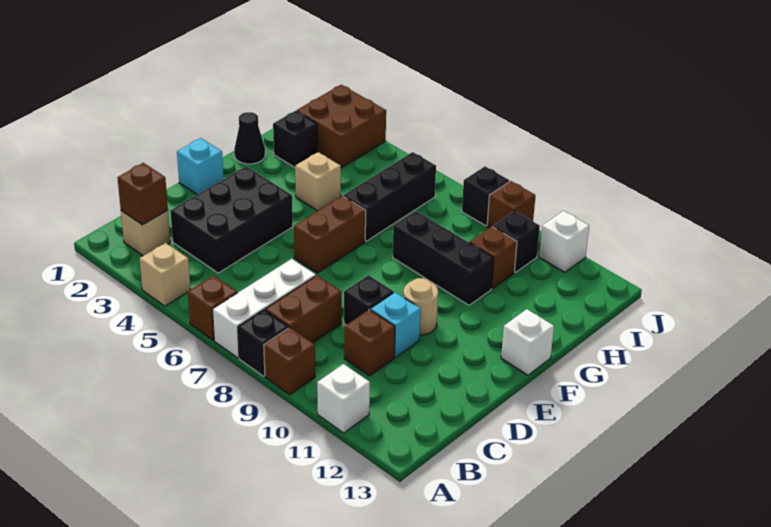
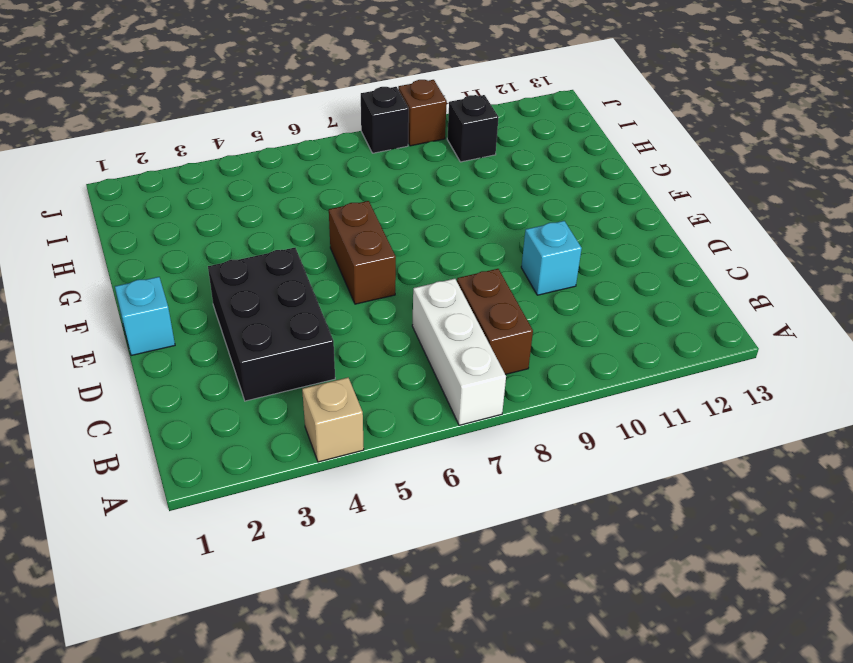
none -> brown 1x1 brick [188,276,237,340]
none -> black 1x1 brick [238,310,289,376]
none -> brown 1x1 brick [264,328,315,395]

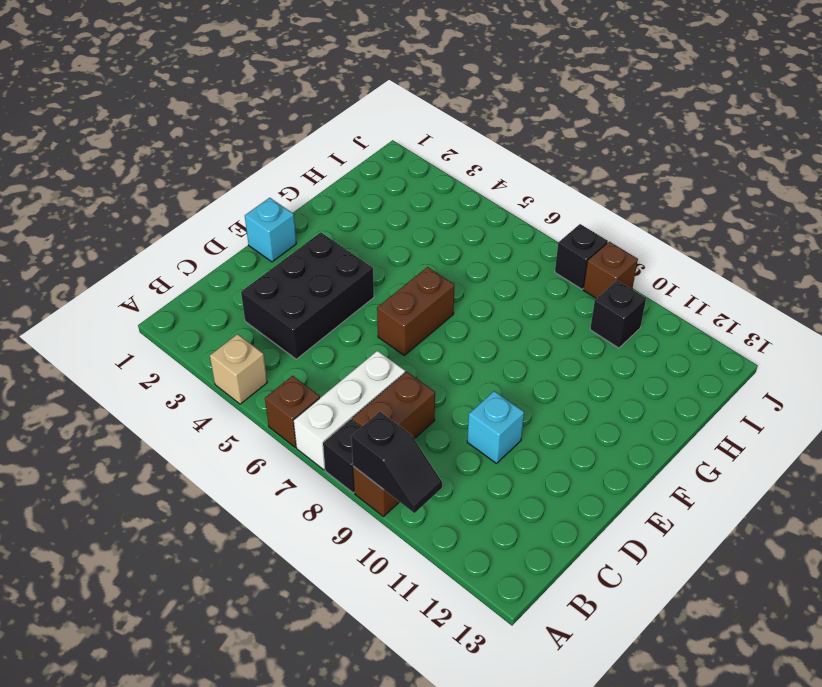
black 1x2 slope [351,412,442,513] -> none
none -> white 1x1 brick [317,364,370,433]
none -> tan 1x1 brick [121,211,170,256]
none -> brown 1x1 brick [344,309,395,376]

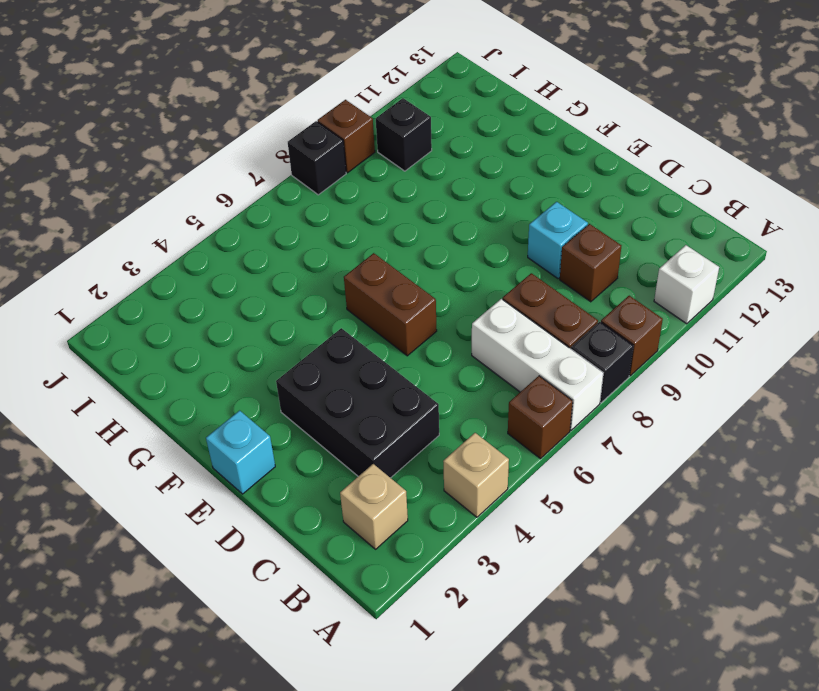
none -> black 1x1 brick [344,275,394,325]
none -> tan 1x1 round brick [403,278,438,335]
none -> white 1x1 brick [501,309,554,375]

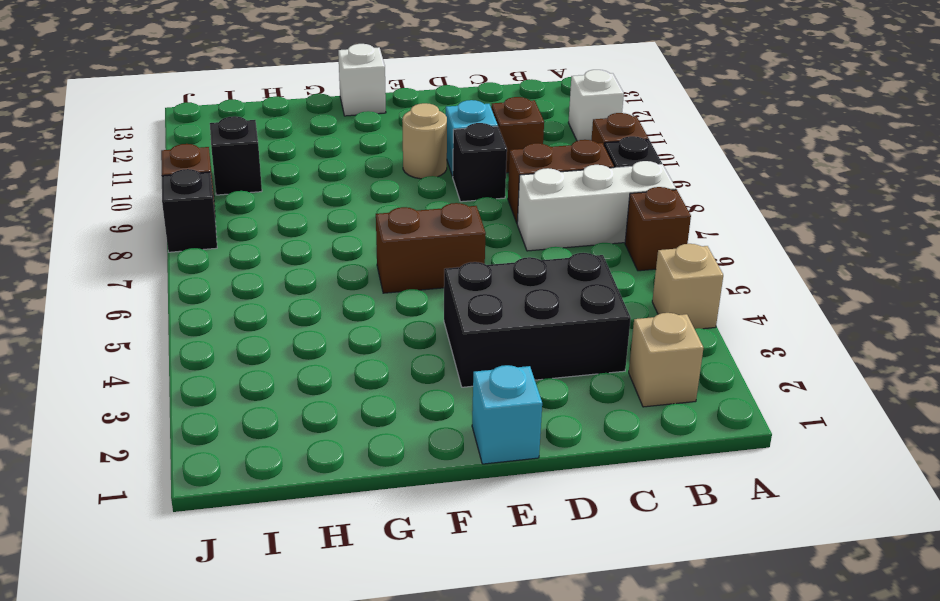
none -> black 1x1 cone [234,112,265,164]
none -> tan 1x1 brick [295,152,341,211]
none -> black 1x3 brick [343,152,436,241]

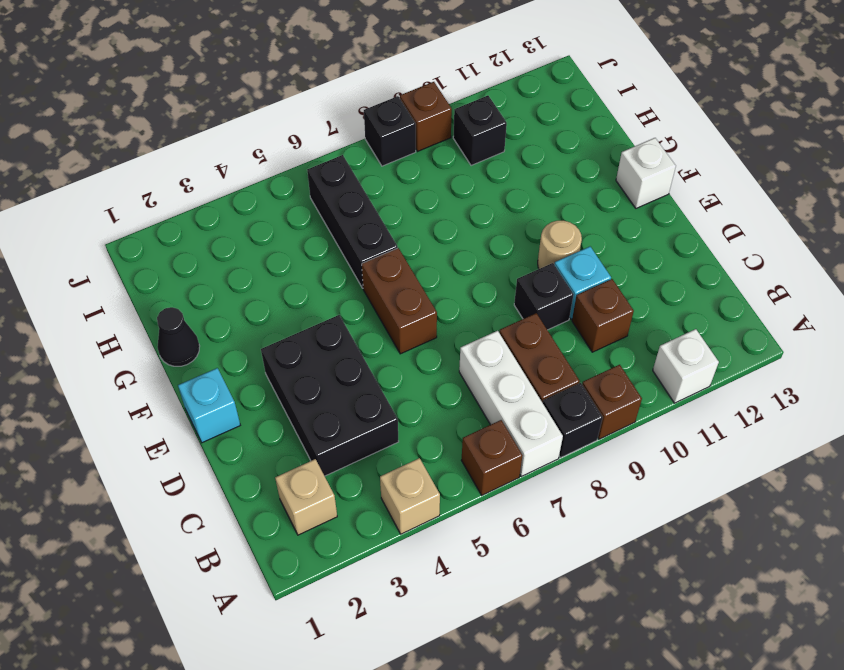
none -> tan 1x1 brick [295,152,341,211]
none -> black 1x3 brick [393,211,494,305]
none -> black 1x1 brick [273,111,317,167]

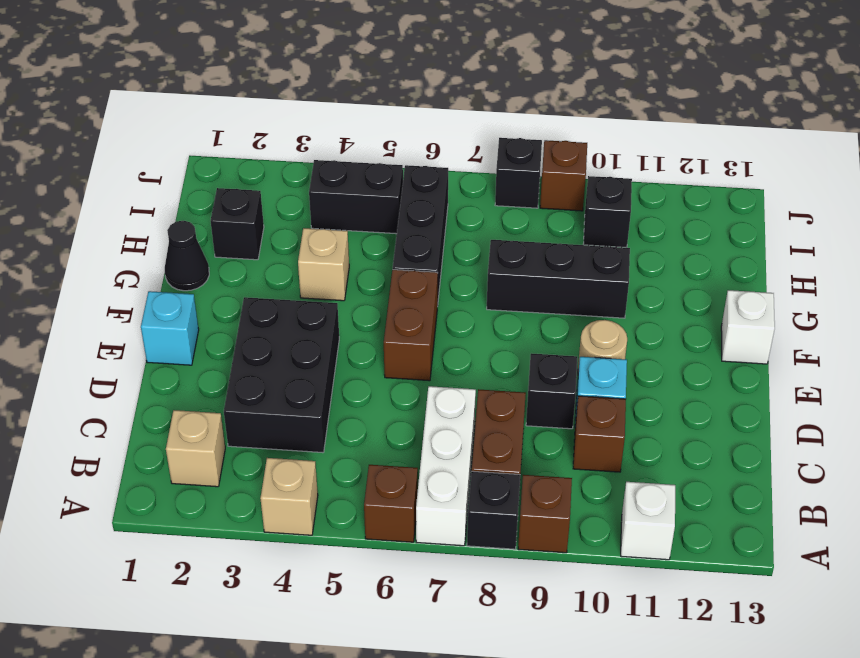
black 1x2 brick [309,160,403,234] -> none
none -> brown 1x1 brick [469,226,517,289]
none -> brown 2x2 brick [297,85,386,168]
none -> white 1x1 brick [539,211,589,272]

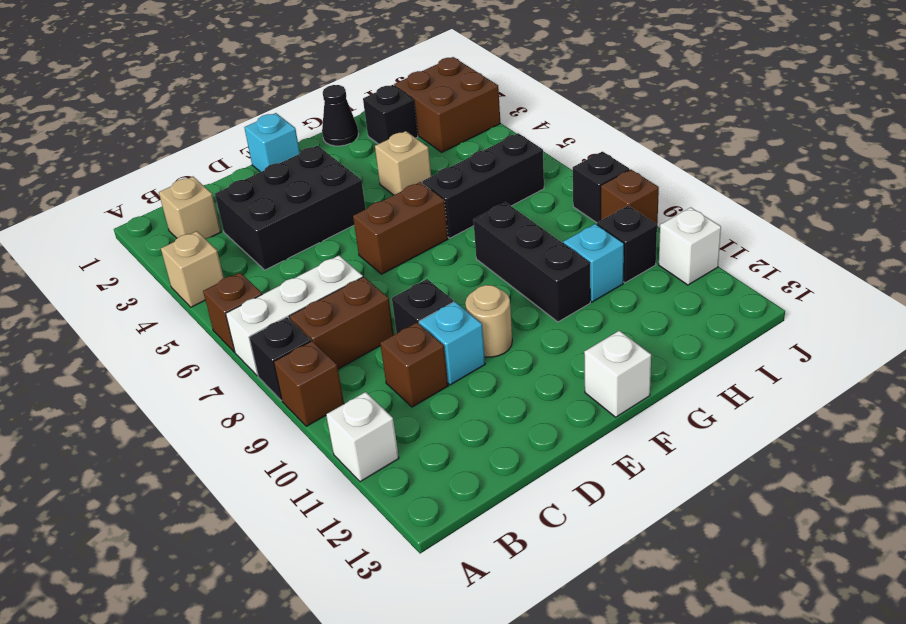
cyan 1x1 brick [563,224,624,302] -> brown 1x1 brick [469,226,517,289]
none -> brown 1x1 brick [117,163,168,225]

